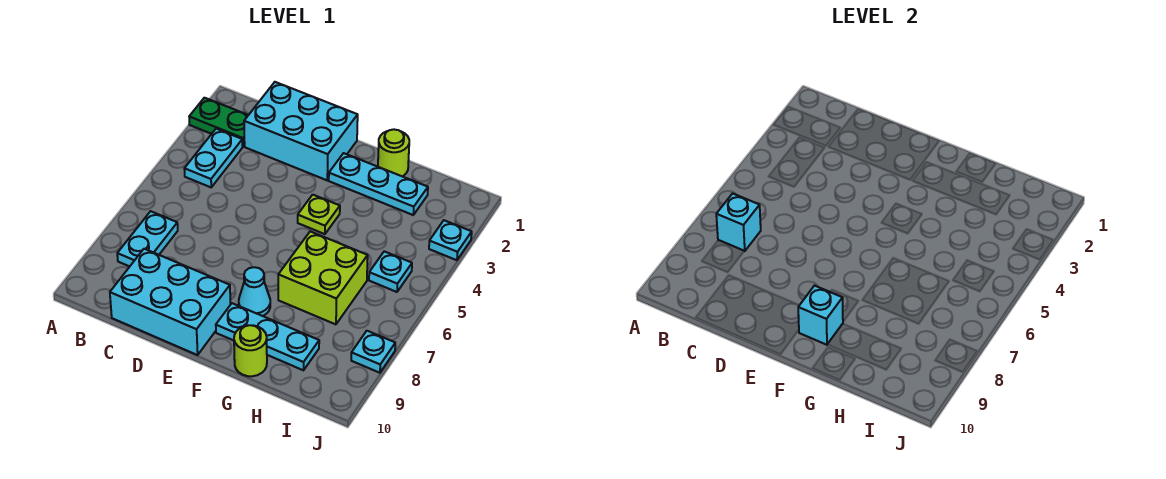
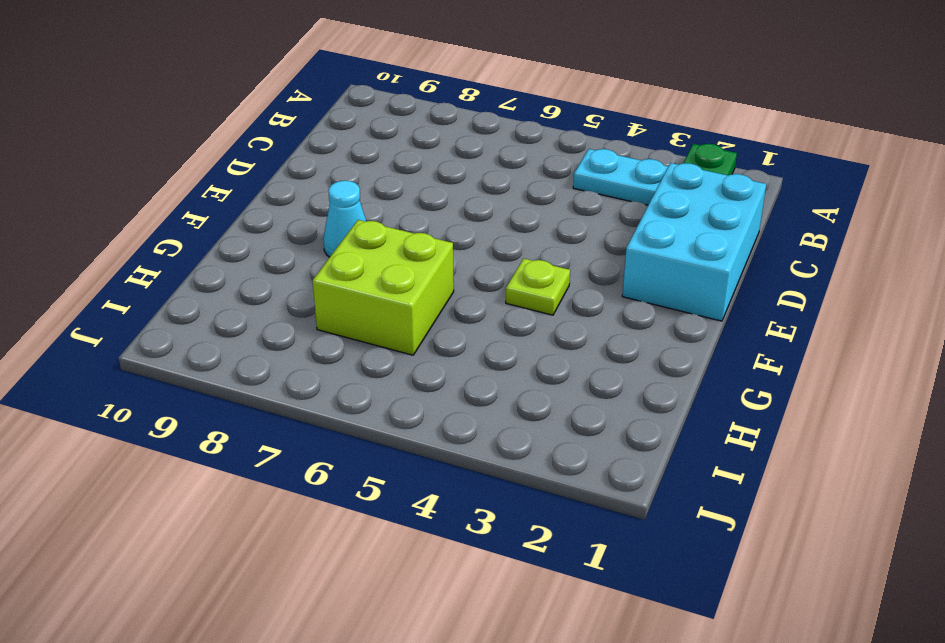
none -> cyan 1x2 plate [117,211,178,266]
none -> cyan 2x3 brick [110,249,230,355]
none -> cyan 1x3 plate [329,153,428,215]

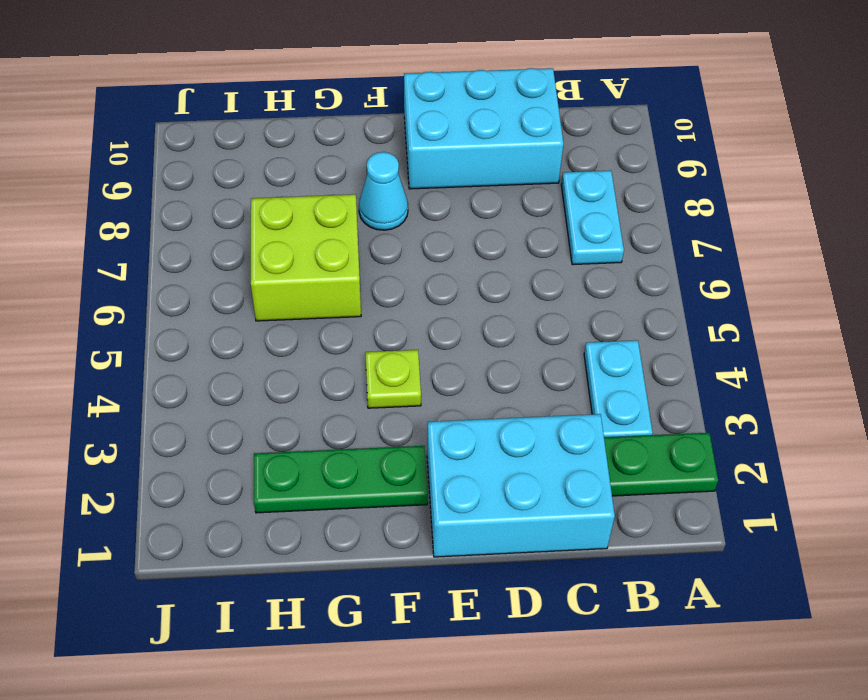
green 1x3 plate [254,446,428,513] -> cyan 1x3 plate [329,153,428,215]
none -> cyan 1x3 plate [216,303,319,370]
none -> lime 1x1 round brick [378,129,409,176]
none -> lime 1x1 round brick [234,325,267,376]

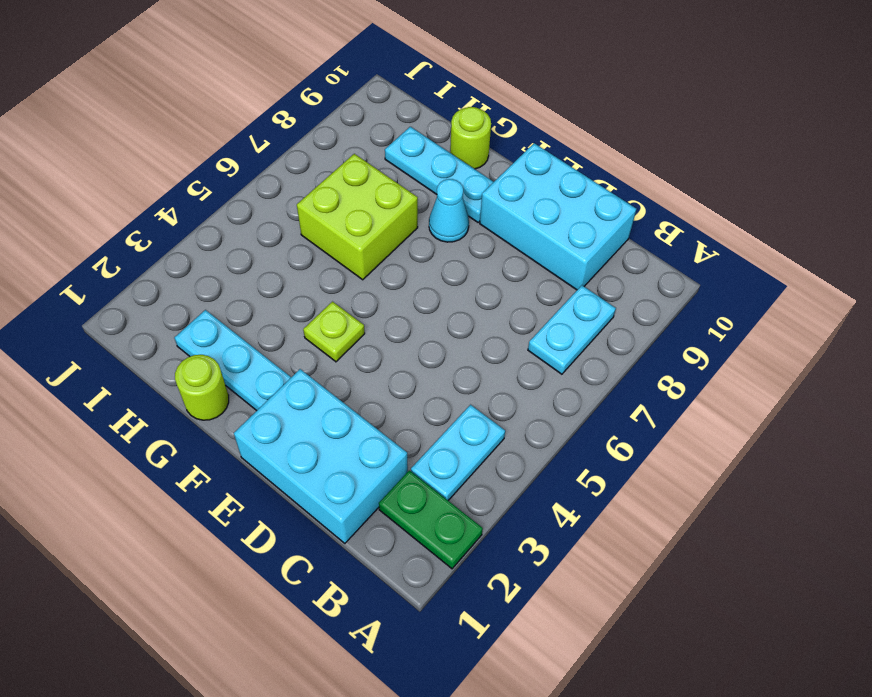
none -> cyan 1x1 plate [369,251,412,292]
none -> cyan 1x1 plate [429,220,472,260]
none -> cyan 1x1 plate [351,331,395,373]

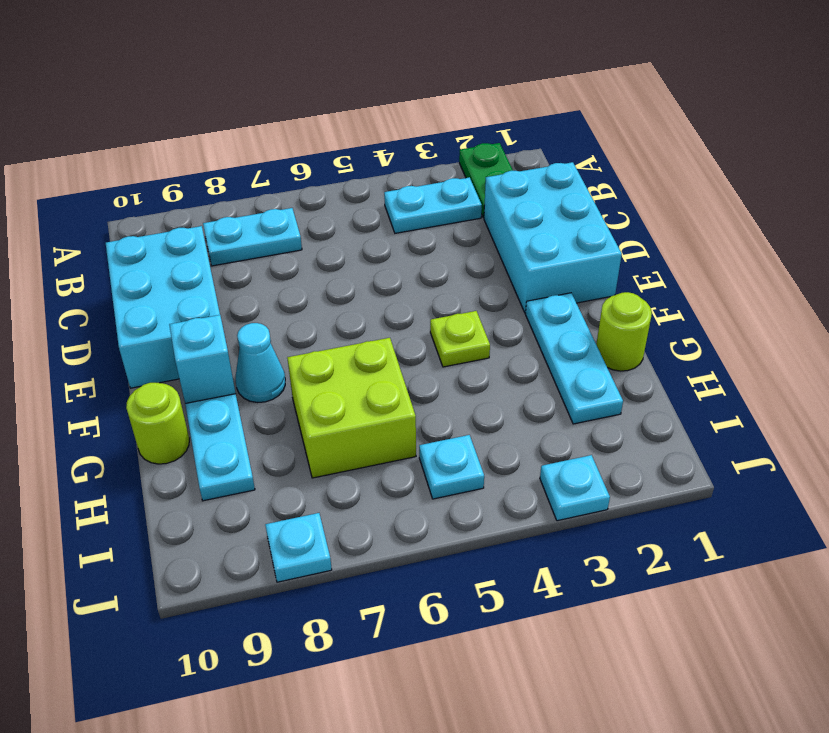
none -> cyan 1x1 brick [716,193,761,251]

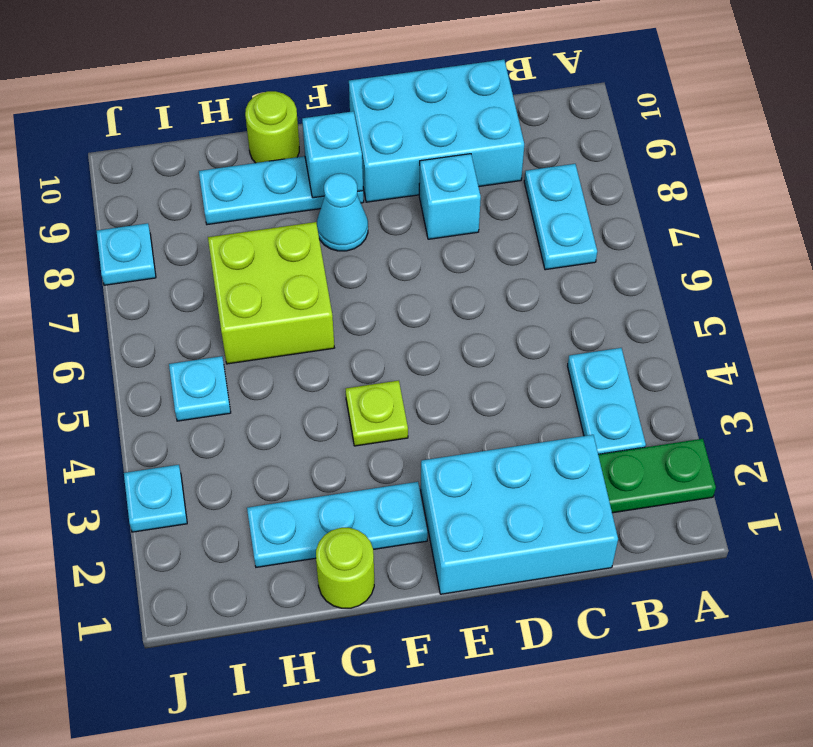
cyan 1x1 brick [419,154,481,239] -> cyan 1x1 brick moved to [716,193,761,251]

